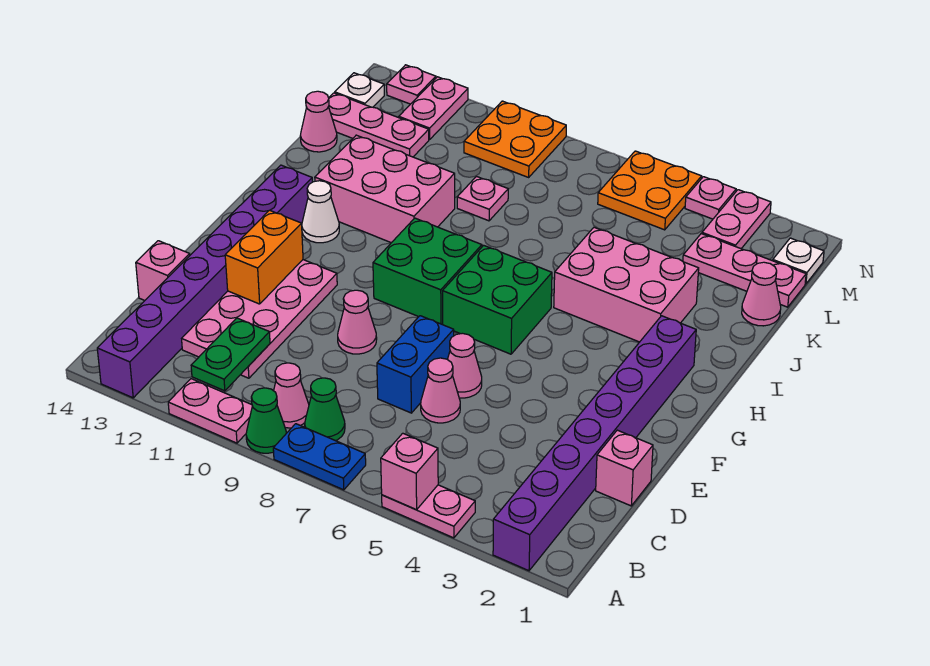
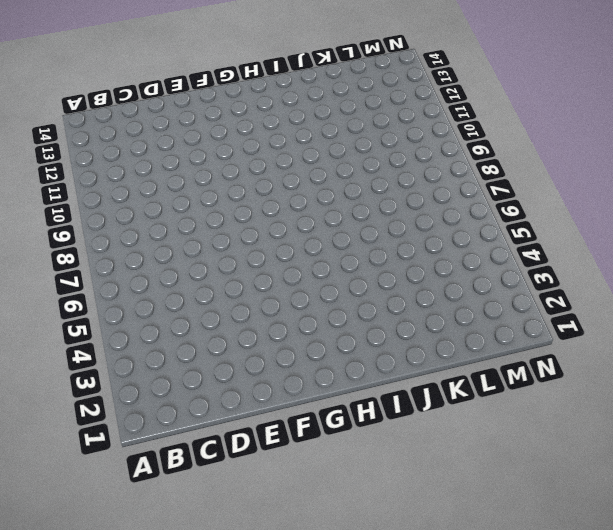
none -> purple 1x8 brick [493,316,696,571]
none -> pink 1x2 plate [382,485,475,538]
none -> blue 1x2 plate [273,424,366,490]
none -> green 1x1 cone [246,388,286,453]

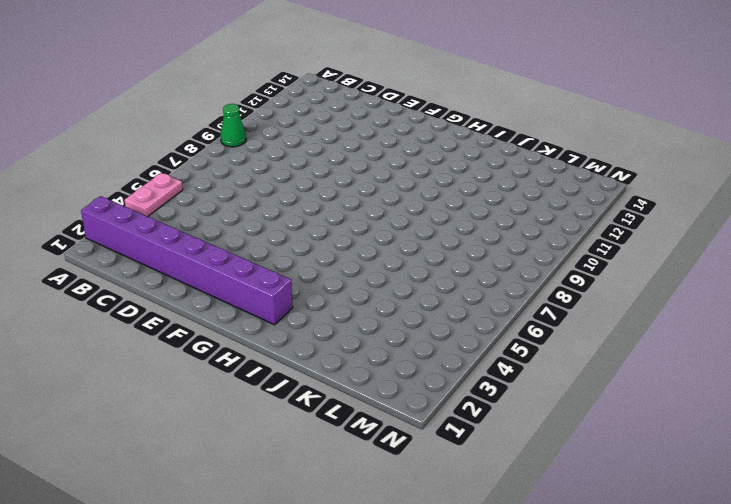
none -> blue 1x2 plate [273,424,366,490]
none -> pink 1x2 plate [168,379,252,443]
none -> purple 1x8 brick [97,165,312,398]
none -> green 1x1 cone [305,378,345,441]

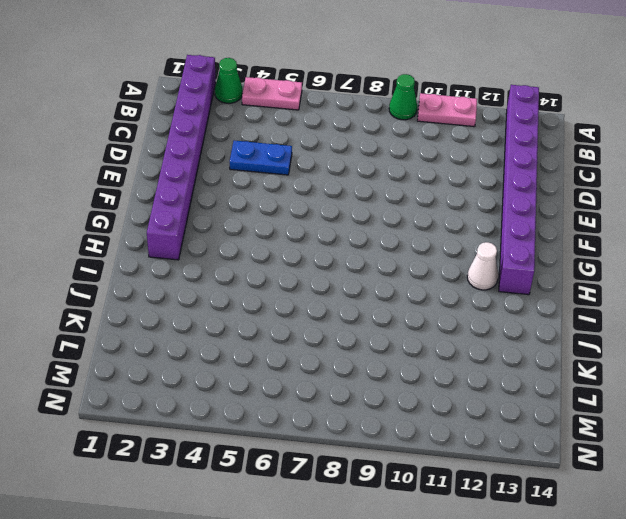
green 1x1 cone [215,58,243,103] -> green 1x1 cone moved to [305,378,345,441]
blue 1x2 plate [230,141,292,175] -> blue 1x2 plate moved to [273,424,366,490]
none -> pink 1x1 cone [274,363,309,428]
none -> pink 2x4 plate [182,260,337,378]
none -> pink 1x1 brick [596,430,653,506]
none -> pink 1x1 cone [421,358,460,423]

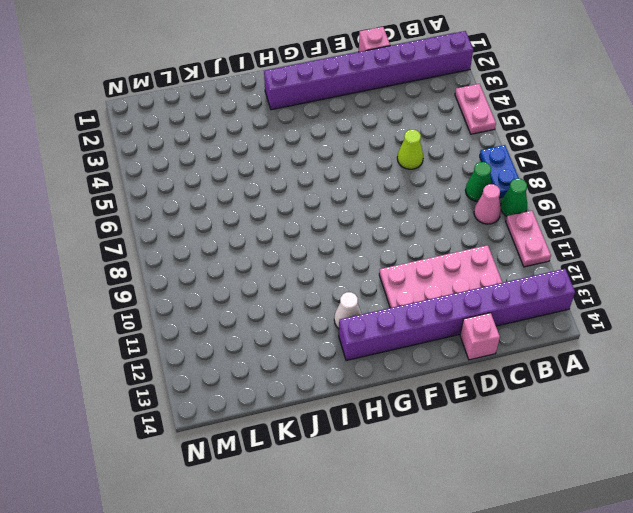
lime 1x1 cone [397,130,423,169] -> pink 1x1 cone [421,358,460,423]
none -> blue 1x2 brick [377,316,454,413]
none -> pink 1x1 cone [447,333,482,398]
none -> pink 1x1 cone [338,290,377,354]
none -> green 2x2 brick [443,245,552,354]

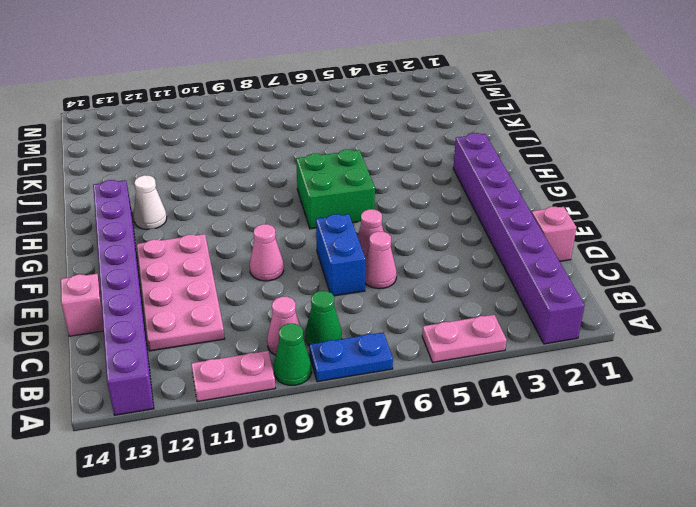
none -> green 2x2 brick [373,218,482,324]
none -> pink 2x3 brick [554,227,699,342]
none -> pink 2x3 brick [315,135,455,243]
none -> pink 1x1 cone [742,262,781,326]

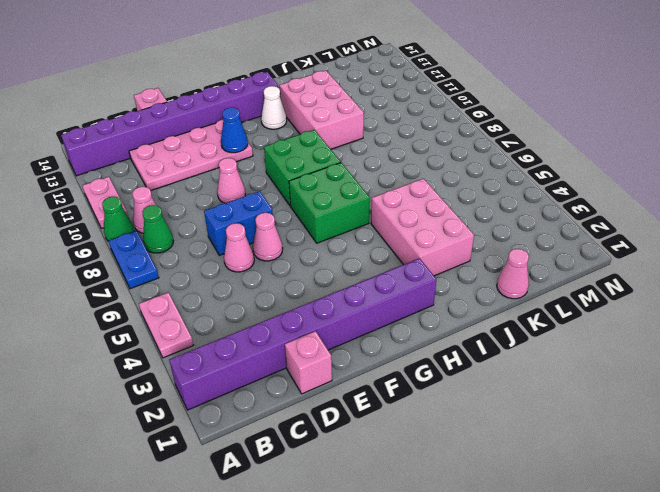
blue 1x1 cone [221,108,248,153] -> none
none -> pink 1x1 plate [457,177,508,221]
none -> pink 1x1 cone [300,91,337,152]
none -> pink 1x3 plate [683,234,806,307]
none -> pink 1x3 plate [328,93,429,157]

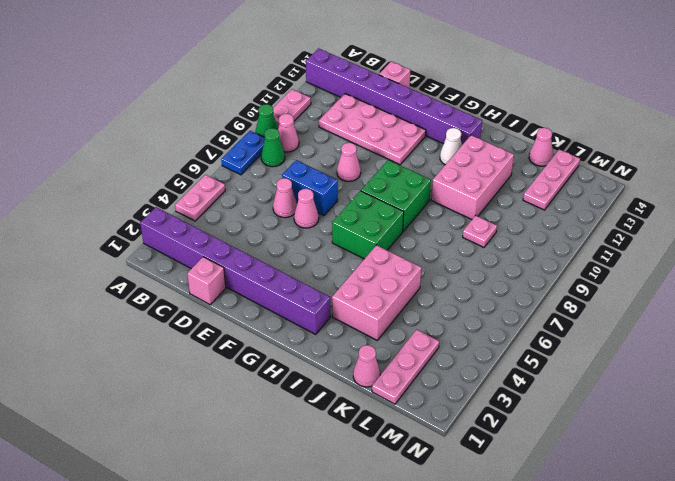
none -> white 1x1 plate [773,238,824,284]
none -> pink 1x2 plate [702,190,771,249]
none -> orange 2x2 plate [598,151,702,230]
none -> orange 2x2 plate [464,101,566,177]

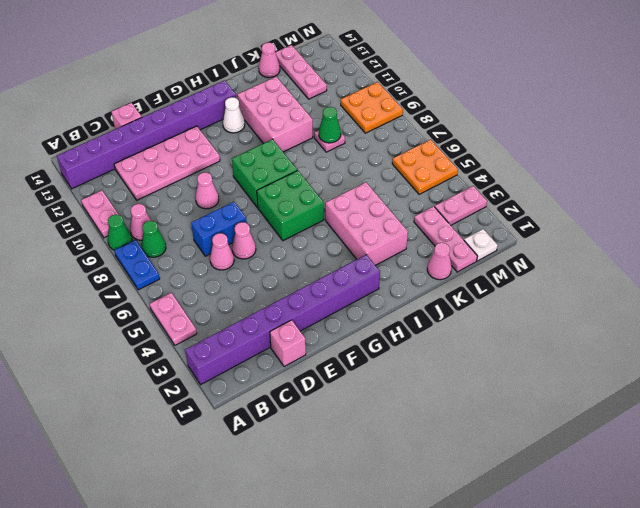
green 1x1 cone [319,107,341,143] -> none
none -> pink 1x2 plate [399,77,468,139]
none -> white 1x1 plate [335,73,384,107]
none -> pink 1x1 plate [685,177,736,219]
none -> pink 1x1 plate [387,65,436,104]

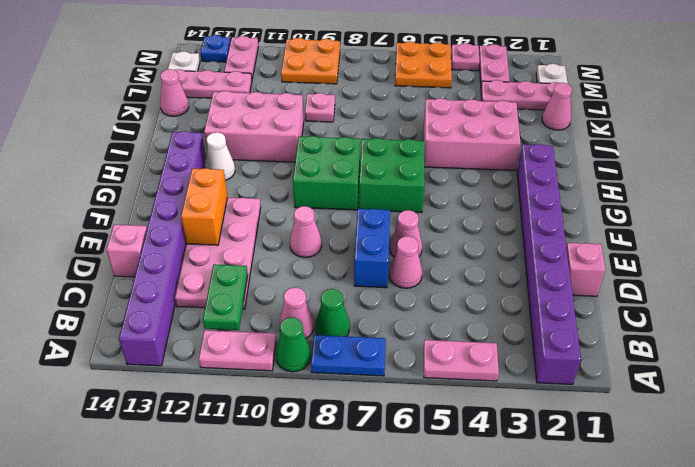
blue 1x1 plate [200,35,231,62] -> pink 1x1 plate [387,65,436,104]
none -> pink 1x1 brick [381,433,438,510]

